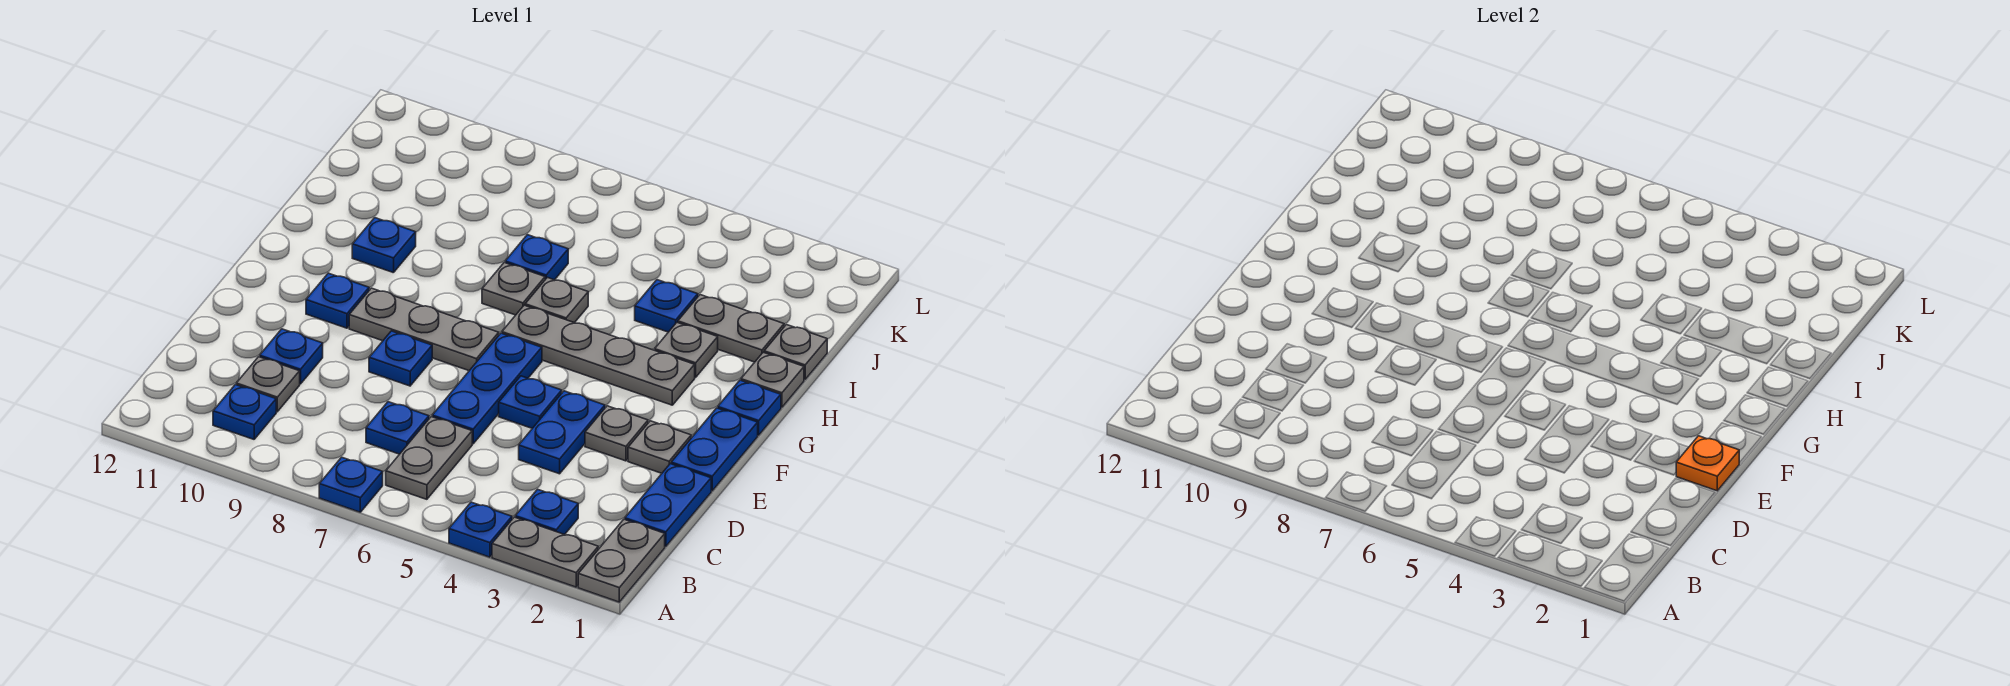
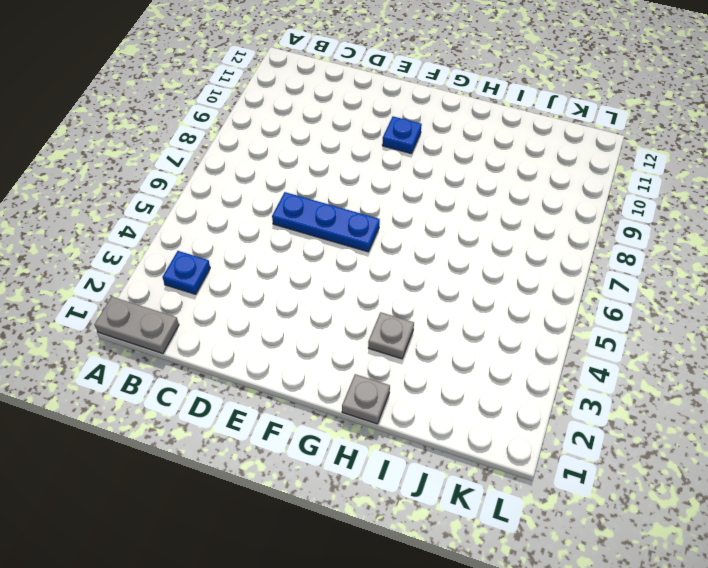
none -> grey 1x2 plate [492,517,598,587]
none -> blue 1x1 plate [449,502,512,557]
none -> blue 1x1 plate [319,457,383,512]
none -> grey 1x2 plate [386,417,472,499]

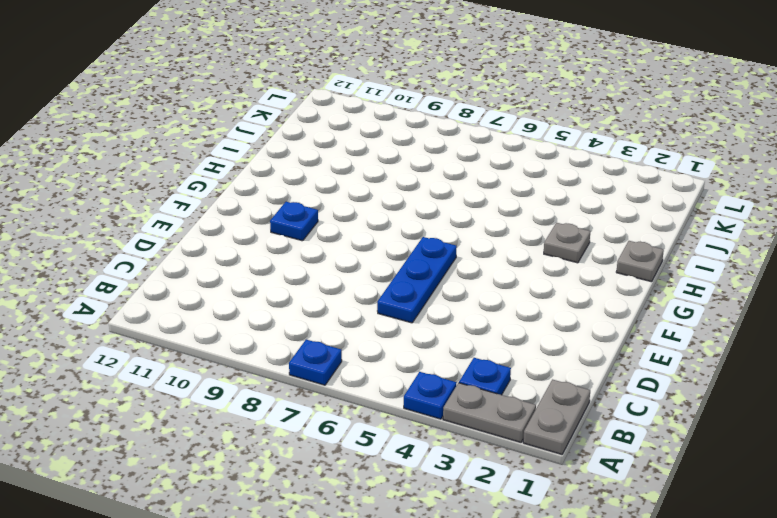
none -> grey 1x2 plate [386,417,472,499]
none -> blue 1x1 plate [213,385,276,439]
none -> blue 1x2 plate [625,464,711,547]
none -> blue 1x1 plate [366,402,429,454]

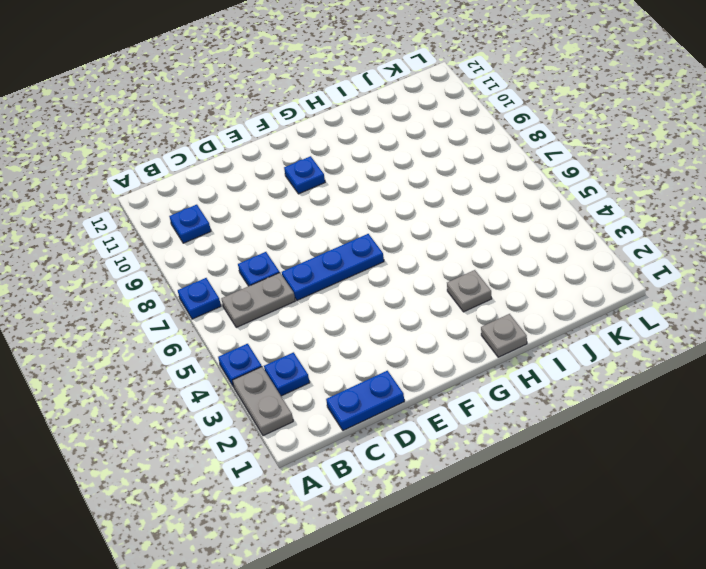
none -> grey 1x2 plate [578,519,665,602]
none -> grey 1x1 plate [236,357,300,412]
none -> blue 1x2 plate [519,391,605,474]
none -> blue 1x1 plate [260,329,323,384]

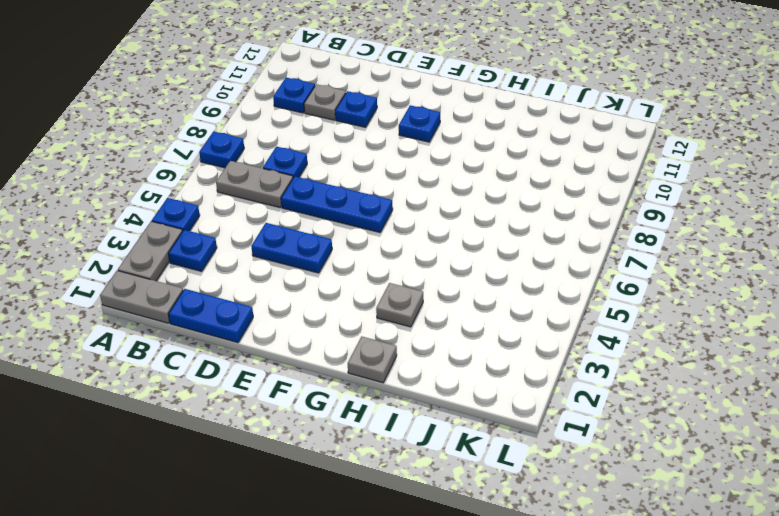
none -> blue 1x2 plate [671,408,758,491]
none -> grey 1x1 plate [628,421,691,473]
none -> grey 1x1 plate [585,406,648,461]
none -> blue 1x1 plate [499,376,562,428]

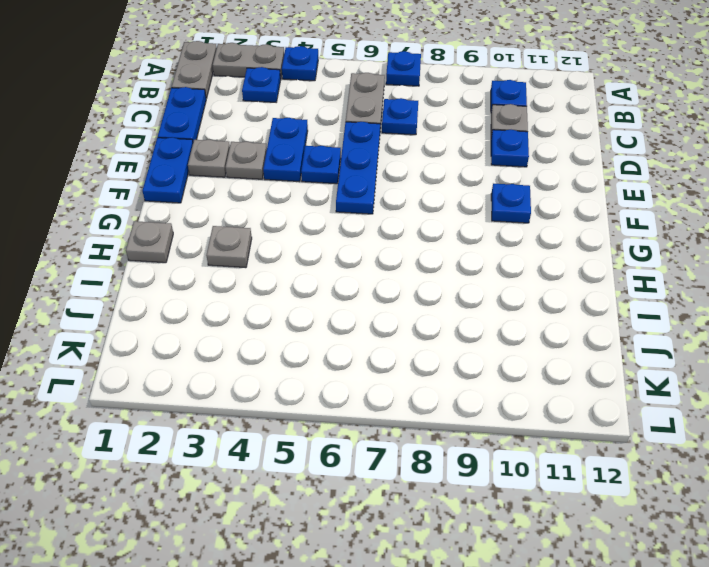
none -> blue 1x1 plate [369,331,432,386]
none -> grey 1x3 plate [349,288,499,371]
none -> blue 1x1 plate [718,380,781,435]
none -> grey 1x4 plate [502,305,695,405]

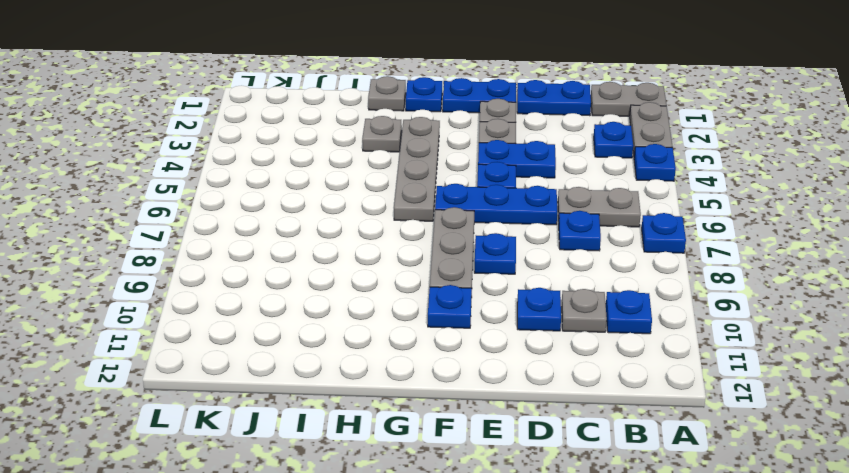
none -> grey 1x1 plate [525,277,588,323]
none -> grey 1x1 plate [482,263,545,315]
none -> blue 1x1 plate [352,218,416,273]
none -> grey 1x1 plate [764,325,827,379]

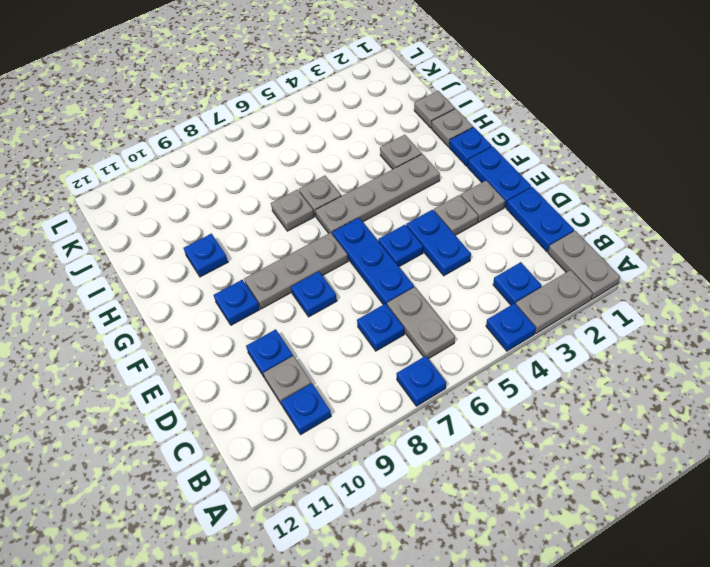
none -> grey 1x2 plate [678,295,784,362]
none -> blue 1x1 plate [635,280,698,332]
none -> blue 1x1 plate [505,235,568,280]
none -> orange 1x1 plate [1676,436,1739,491]

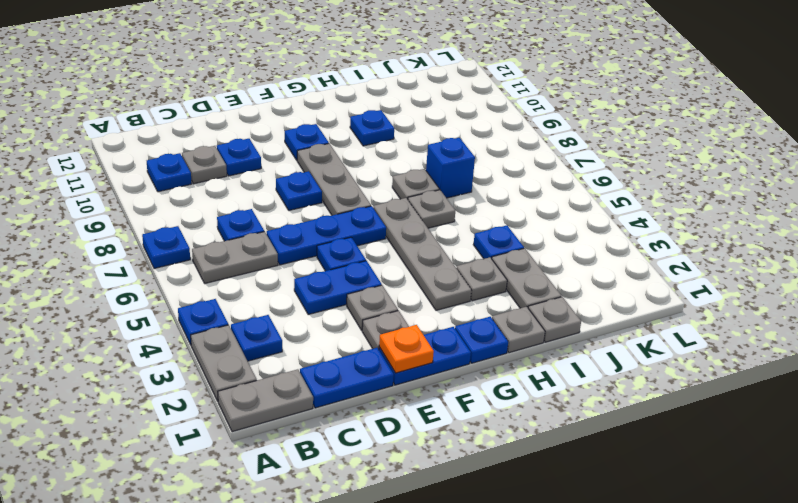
blue 1x1 brick [426,138,475,198] -> blue 1x1 plate [505,235,568,280]

